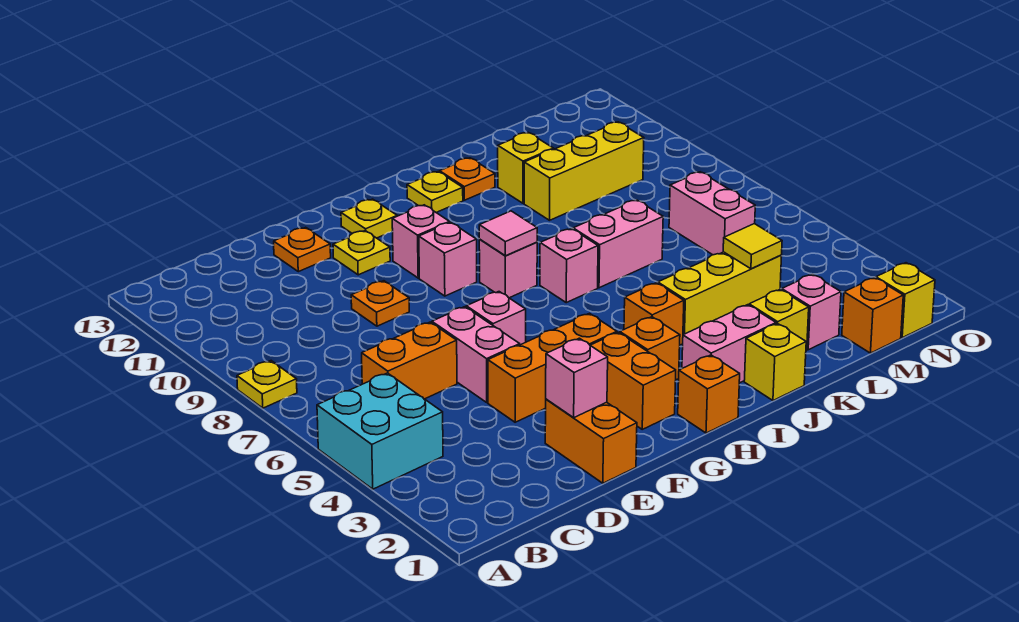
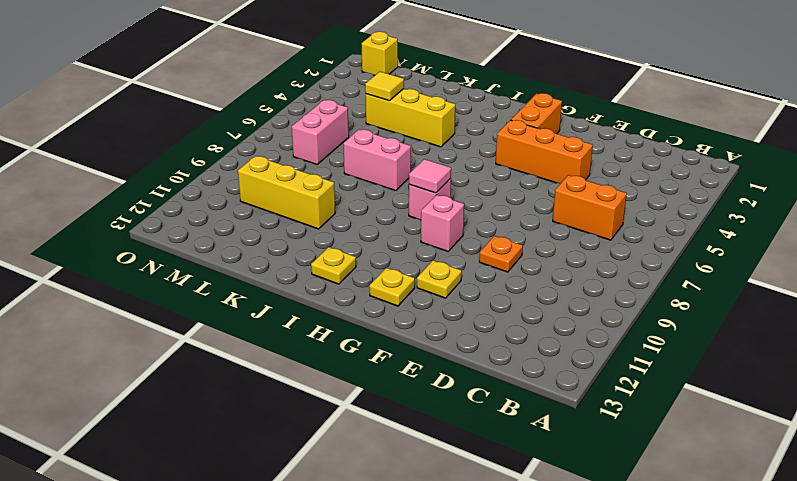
none -> cyan 2x2 brick [317,373,443,489]
none -> yellow 1x1 plate [237,361,297,408]
none -> orange 1x2 brick [545,399,637,483]
none -> pink 1x2 brick [432,307,520,402]

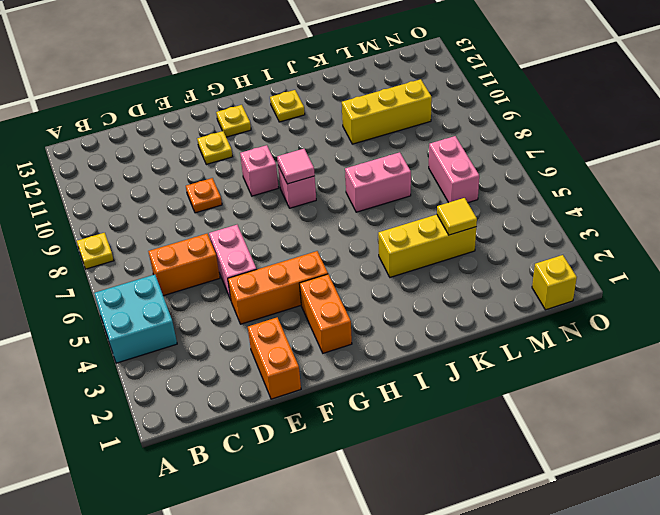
none -> orange 1x1 plate [274,227,331,272]
none -> pink 1x1 brick [466,292,526,345]
none -> pink 1x1 brick [392,205,450,278]
none -> orange 1x1 brick [678,355,740,433]

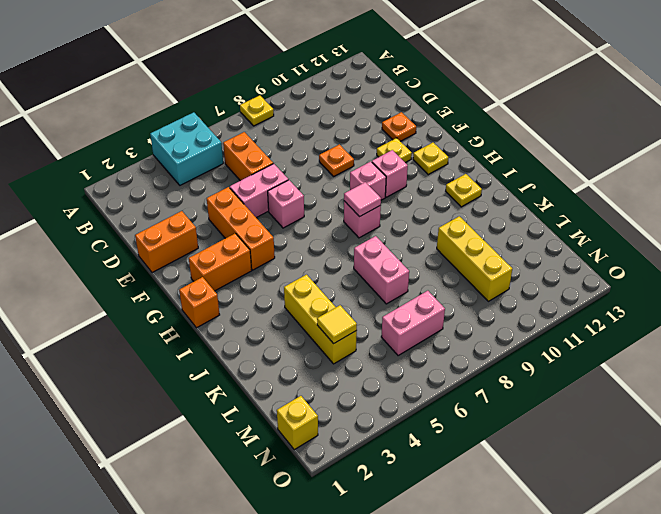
none -> orange 1x1 brick [620,317,680,380]
none -> pink 1x2 brick [682,305,776,383]
none -> orange 1x1 brick [624,283,684,345]
none -> pink 1x1 brick [540,229,598,303]

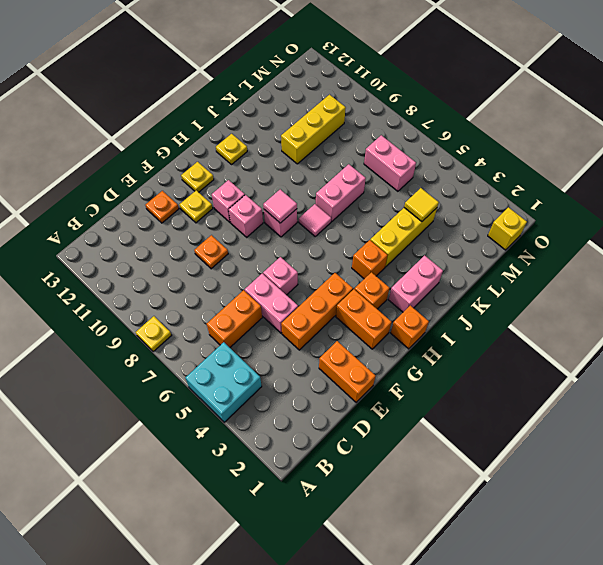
pink 1x1 tile [299,204,331,236] -> pink 1x1 brick [540,229,598,303]
none -> yellow 1x1 brick [744,323,806,400]
none -> orange 1x1 plate [440,158,495,200]
none -> yellow 1x1 brick [749,289,809,351]
none -> yellow 1x1 brick [498,133,554,203]

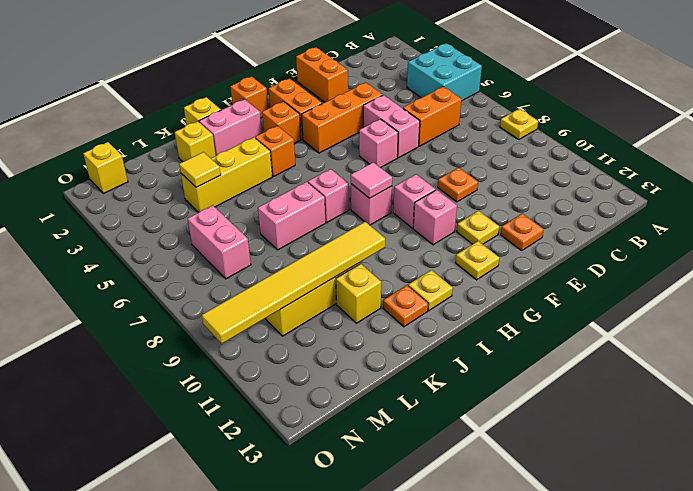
yellow 1x6 tile [202,222,385,344] -> none
none -> pink 1x1 brick [782,274,841,350]
none -> orange 1x1 brick [842,278,903,353]
none -> pink 1x1 brick [546,338,608,418]

